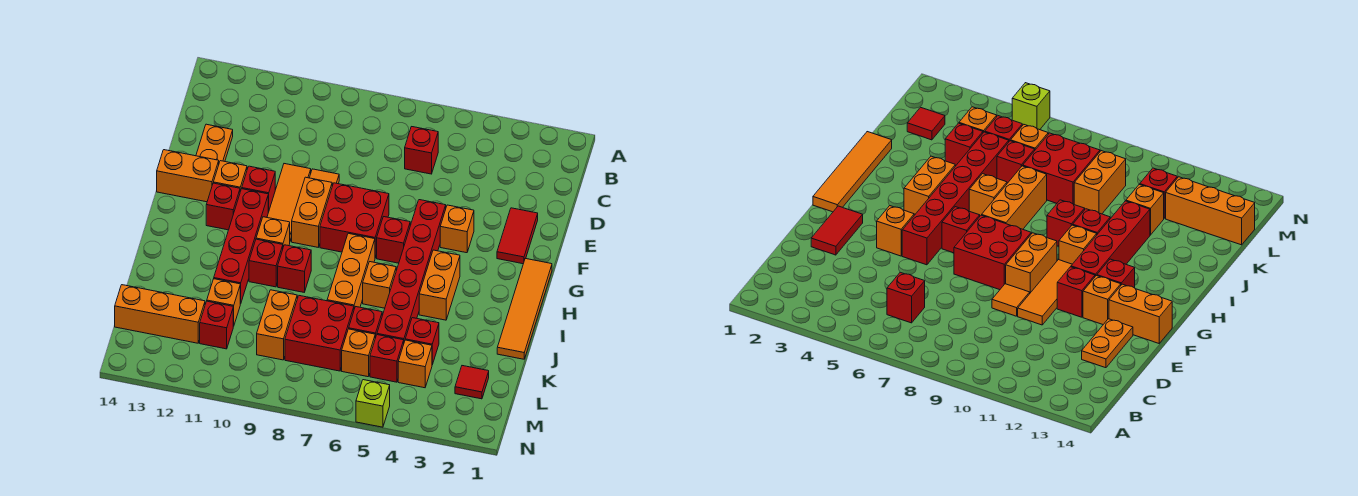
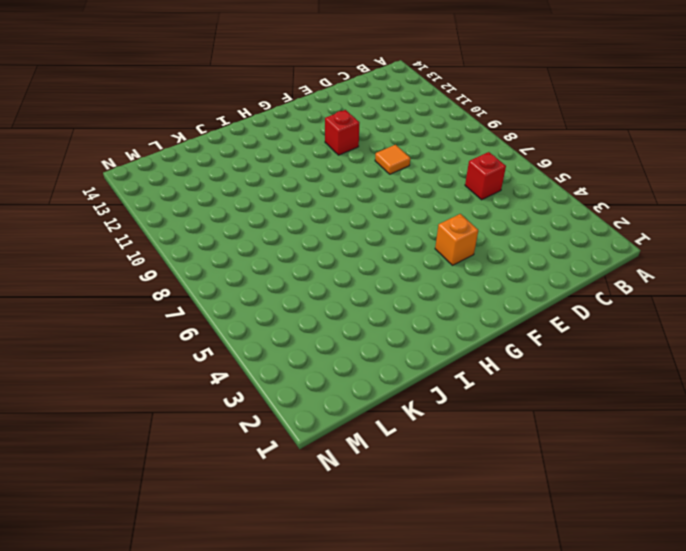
none -> orange 1x2 plate [196,124,233,162]
none -> red 1x2 tile [497,208,538,264]
none -> orange 1x3 tile [267,164,311,241]
none -> red 1x6 brick [377,200,446,342]

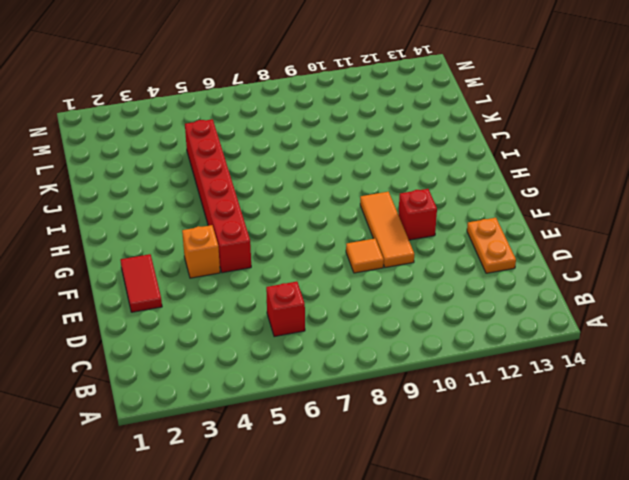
none -> red 2x2 brick [320,183,389,258]
none -> orange 1x2 brick [292,177,332,247]
none -> orange 1x1 brick [213,161,247,191]
none -> orange 1x2 brick [157,150,219,202]

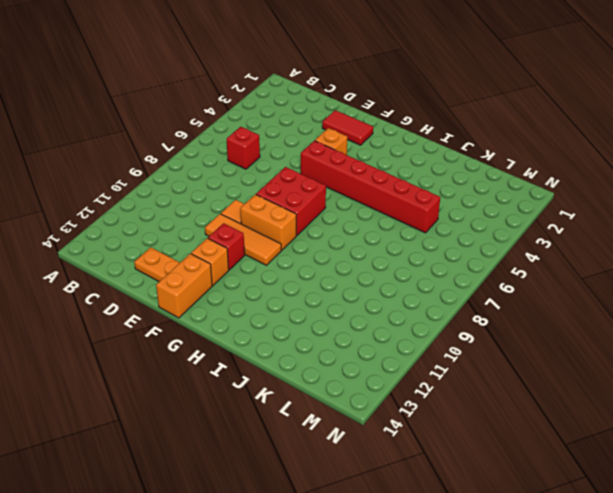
none -> orange 1x4 tile [497,258,552,359]
none -> red 1x1 brick [377,217,410,263]
none -> red 1x4 brick [214,189,268,304]
none -> red 1x1 brick [206,183,240,230]

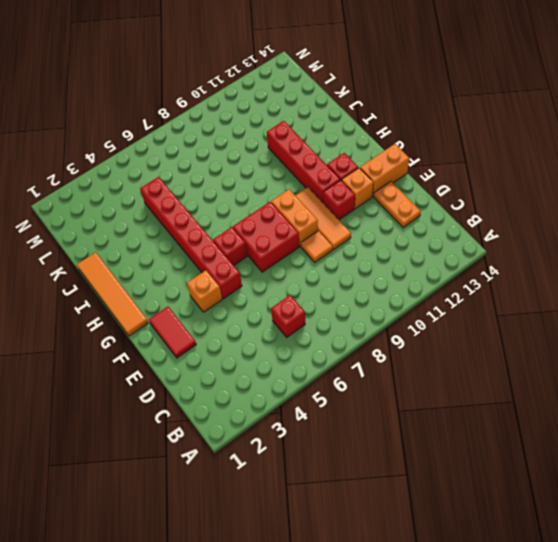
none -> orange 1x2 brick [419,250,460,320]
none -> orange 1x3 brick [327,233,375,309]
none -> orange 1x1 brick [256,217,290,247]
none -> orange 1x1 brick [363,262,396,308]

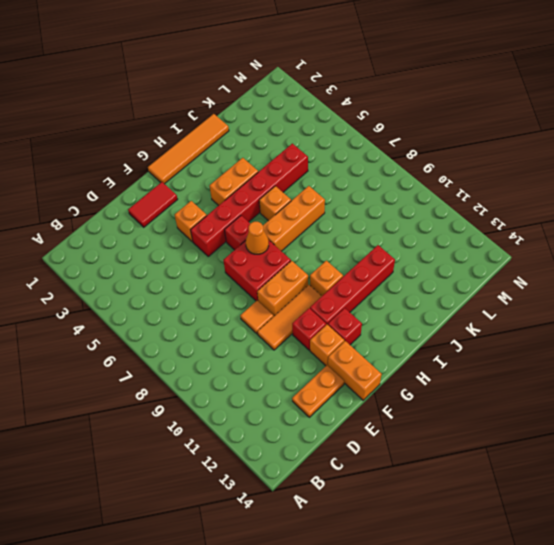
orange 1x1 cone [246,222,269,254] -> none
none -> red 1x1 brick [405,127,438,174]
none -> red 1x1 brick [278,245,311,292]
none -> red 1x1 brick [249,239,283,287]
none -> red 1x1 brick [405,318,439,365]

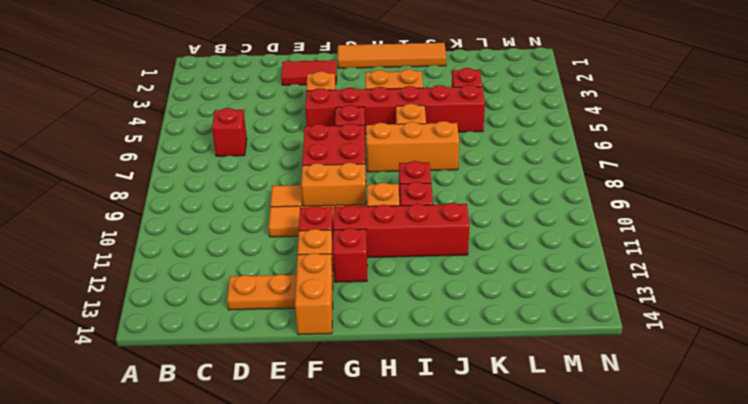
none -> red 1x1 brick [349,307,382,338]
none -> red 2x2 brick [285,296,354,371]
none -> orange 1x2 brick [257,290,297,360]
none -> orange 1x1 brick [207,279,240,326]

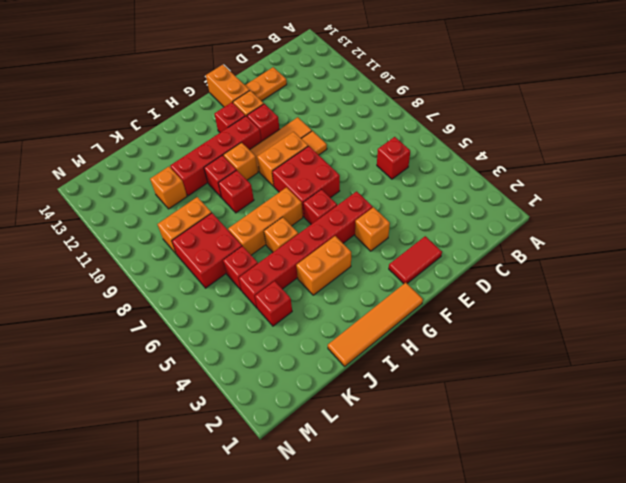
none -> red 1x1 tile [455,366,489,399]
none -> orange 1x1 brick [398,340,432,388]
none -> red 1x1 brick [370,335,404,382]
none -> orange 1x1 brick [342,329,375,377]

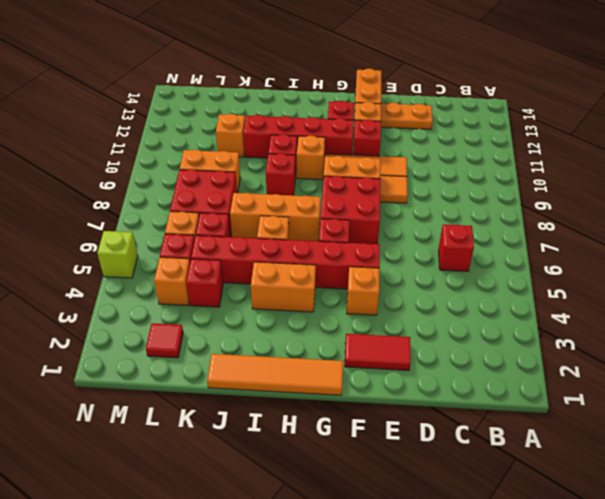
none -> red 1x1 brick [200,301,233,349]
none -> orange 1x3 brick [115,285,205,343]

